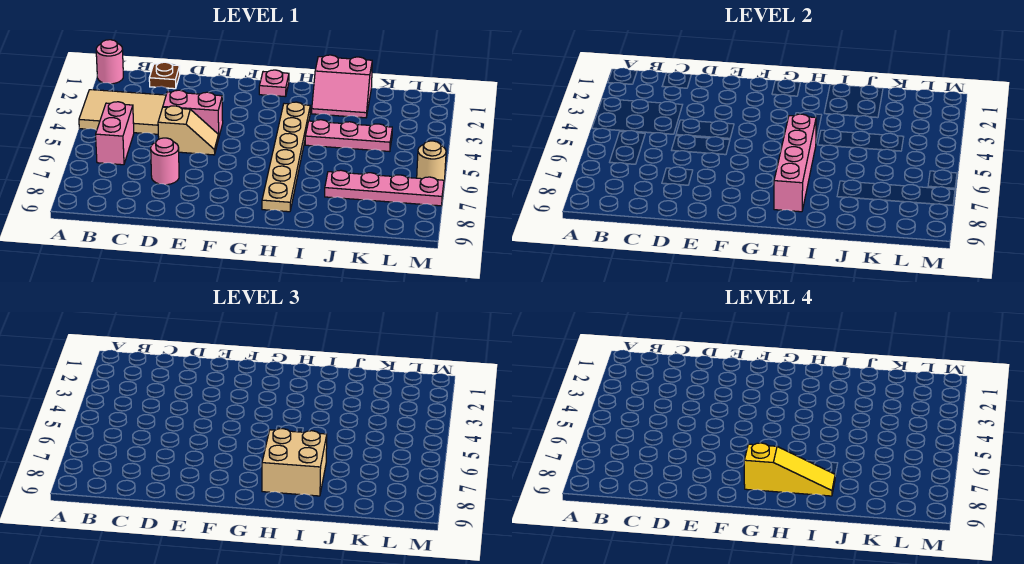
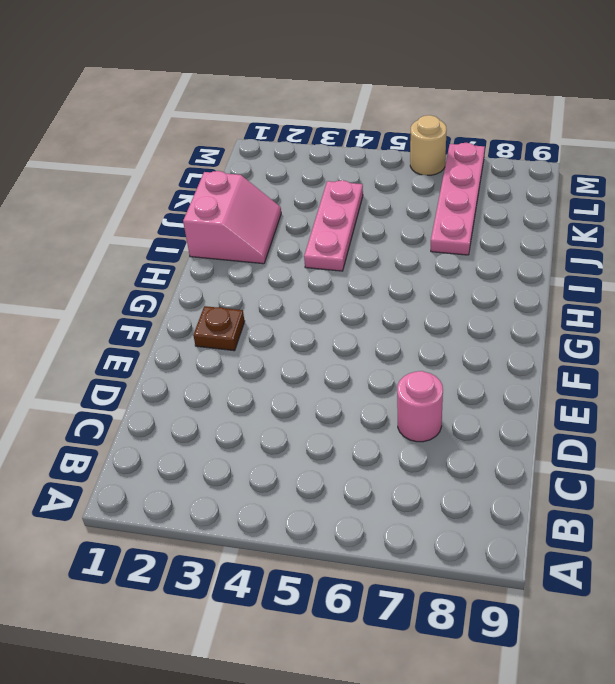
brown 1x1 plate [193,306,245,351] -> brown 1x1 plate moved to [149,62,180,89]
none -> pink 1x1 round brick [96,40,123,84]
none -> tan 2x3 tile [79,90,166,134]
none -> pink 1x2 brick [96,102,134,165]

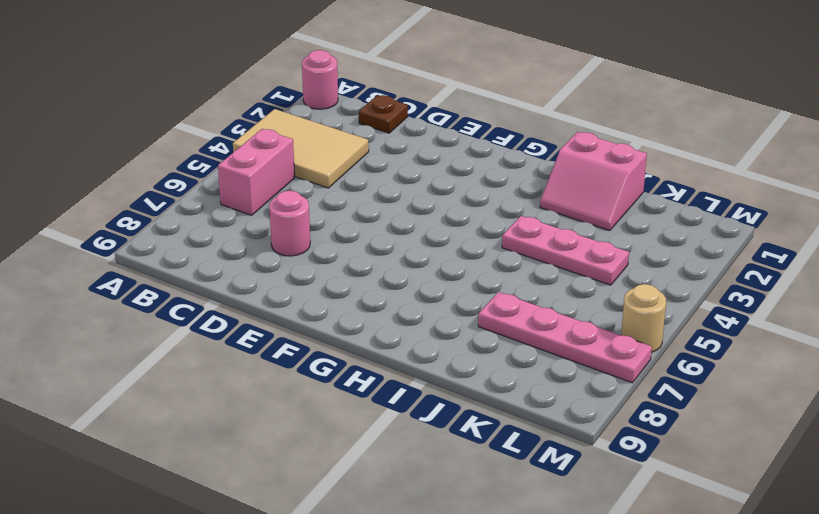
none -> pink 1x2 brick [163,90,223,139]
none -> tan 1x2 slope [158,106,218,155]
none -> pink 1x1 plate [259,70,289,97]

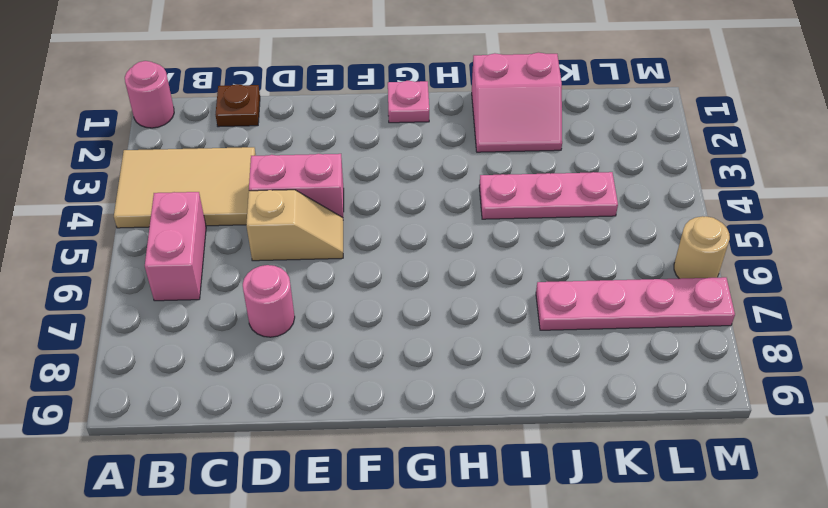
none -> tan 1x6 plate [262,102,310,212]
none -> pink 1x4 brick [774,114,816,212]
none -> tan 2x2 brick [262,429,327,496]

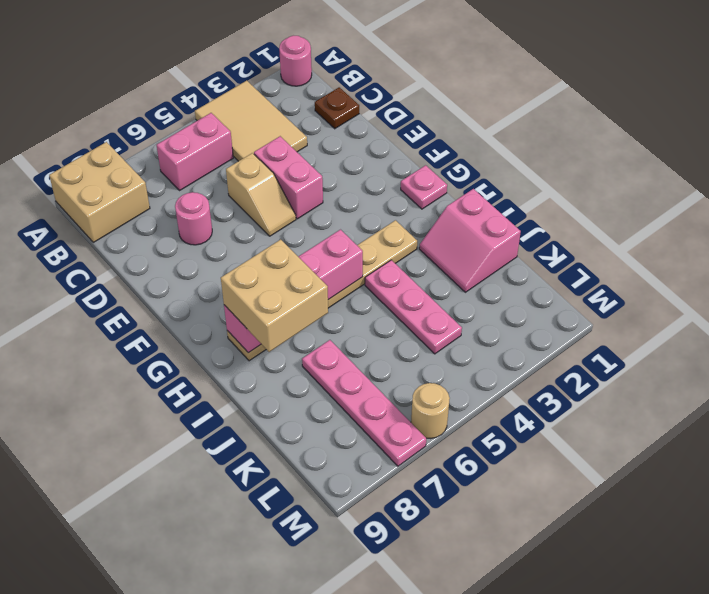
tan 2x2 brick [49,142,150,242] -> none
none -> yellow 1x3 slope [744,443,835,496]

